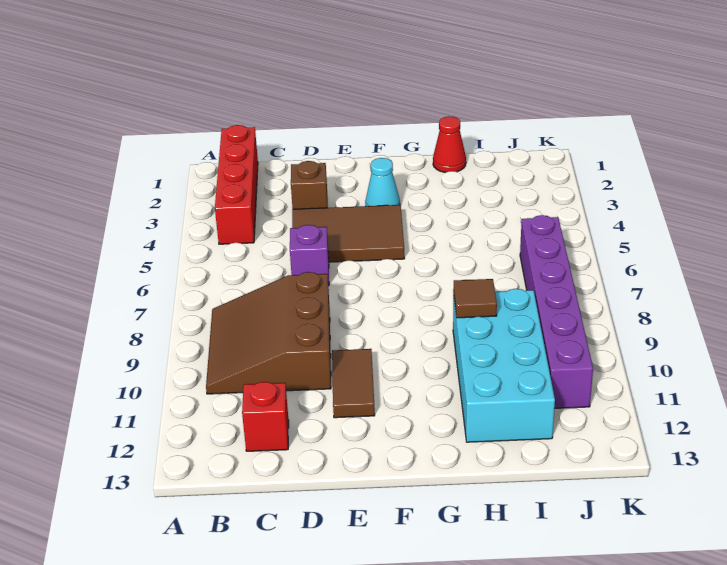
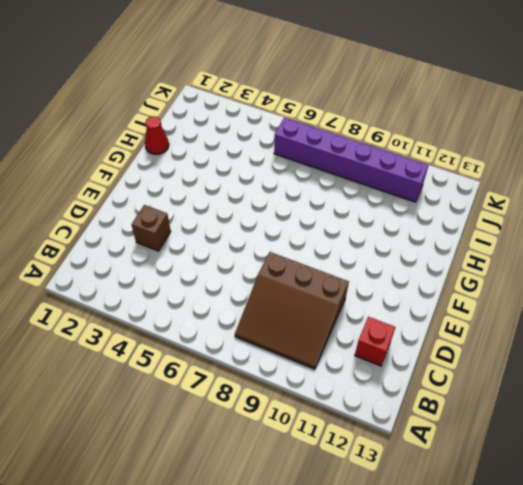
none -> red 1x4 brick [215,125,258,244]
none -> brown 2x3 tile [292,205,405,262]
none -> purple 1x1 brick [290,225,329,286]

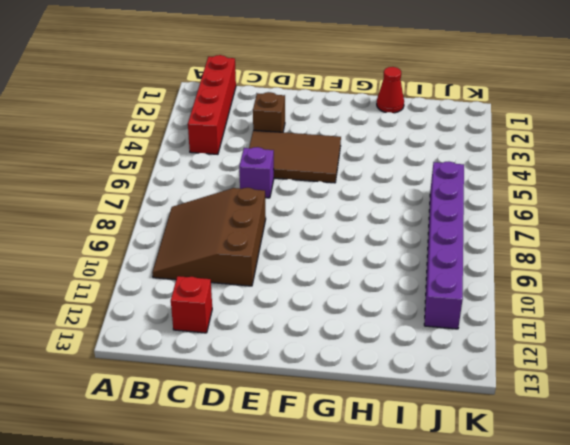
none -> brown 1x2 tile [332,349,375,418]
none -> cyan 1x1 cone [365,158,400,206]
none -> cyan 2x4 brick [453,289,555,442]

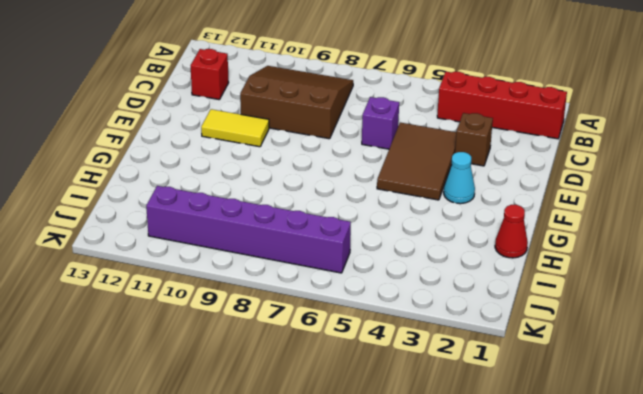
yellow 1x2 tile [201,109,269,147] -> brown 1x2 tile [332,349,375,418]
none -> cyan 2x4 brick [453,289,555,442]
none -> brown 1x1 tile [453,279,497,318]

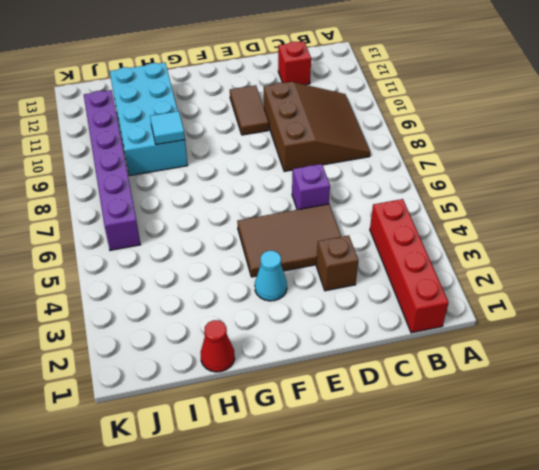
cyan 1x1 tile [150,111,185,145] -> brown 1x1 tile [453,279,497,318]

